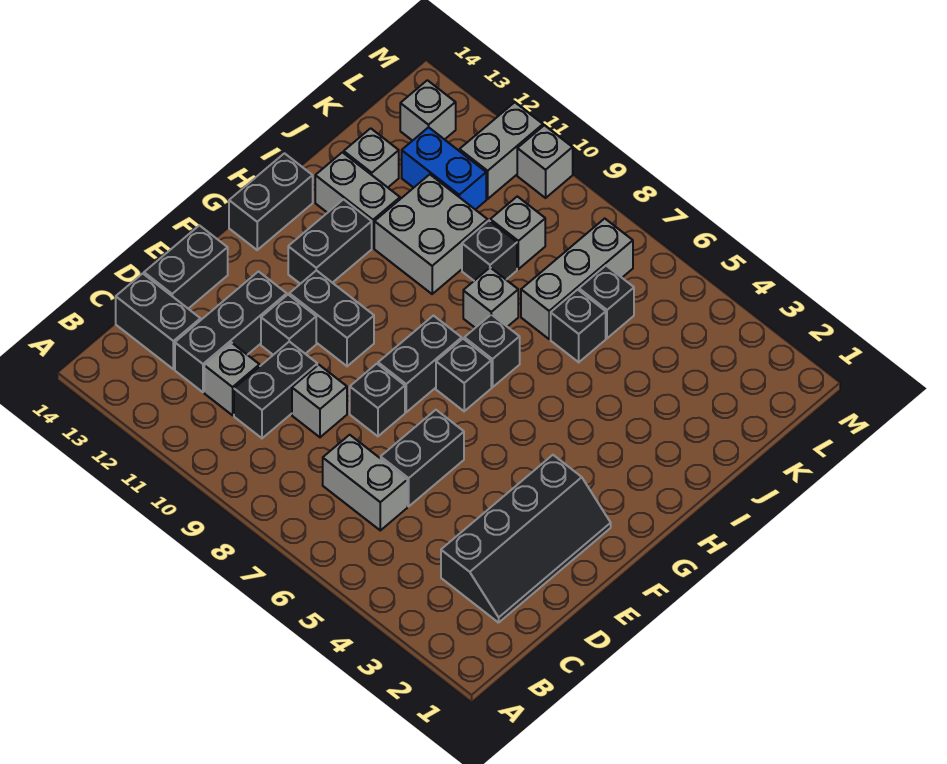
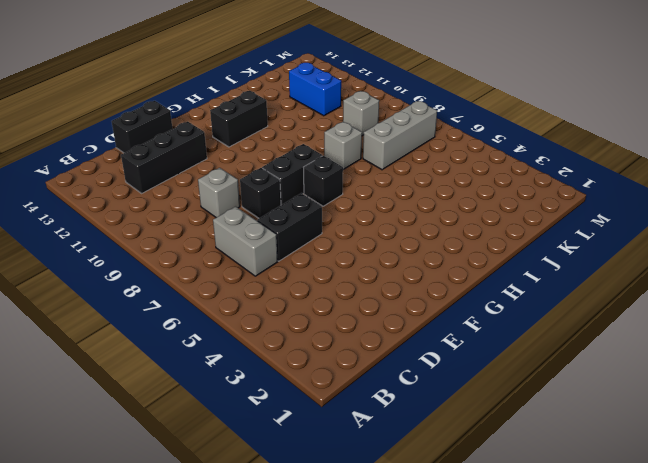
none -> black 2x4 slope [441,455,611,623]
none -> black 1x2 brick [234,342,317,438]
none -> grey 1x1 brick [204,343,260,415]
none -> black 1x2 brick [116,273,200,369]

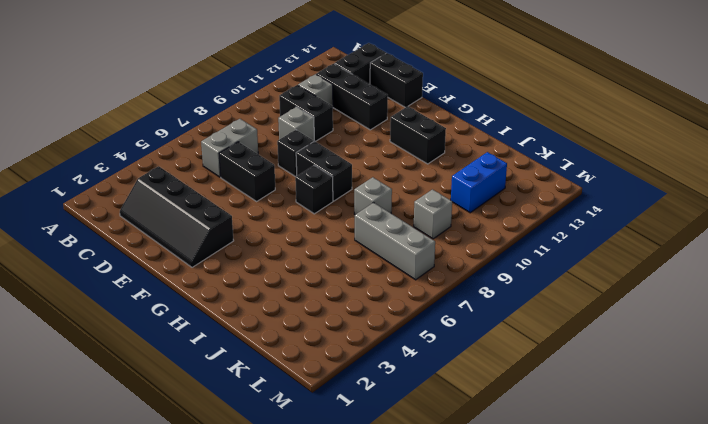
none -> black 1x1 brick [261,295,316,355]
none -> black 1x2 brick [289,270,374,366]
none -> black 1x2 brick [229,153,313,250]
none -> black 1x1 brick [464,315,520,387]

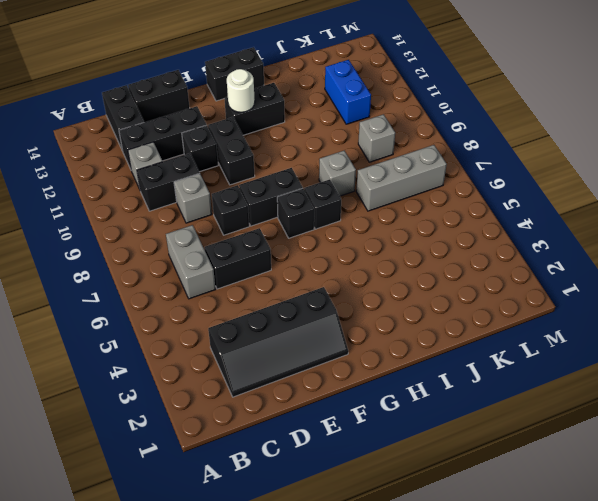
white 1x1 round brick [227,69,255,112] -> none
none -> grey 2x2 brick [374,174,488,294]
none -> grey 1x2 brick [315,152,400,248]
none -> black 1x1 brick [551,290,606,362]
none -> black 1x1 brick [462,221,517,281]

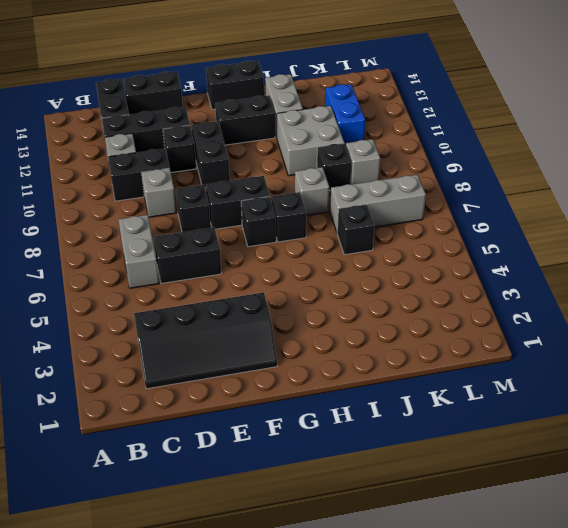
none -> grey 1x1 brick [344,128,399,187]
none -> black 1x1 brick [579,266,634,338]
none -> grey 1x2 brick [460,102,543,199]
none -> grey 1x1 brick [400,80,456,141]

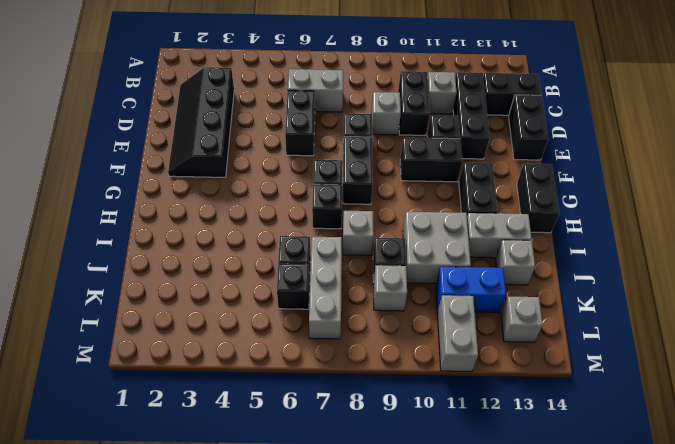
none -> grey 1x1 brick [517,125,573,198]

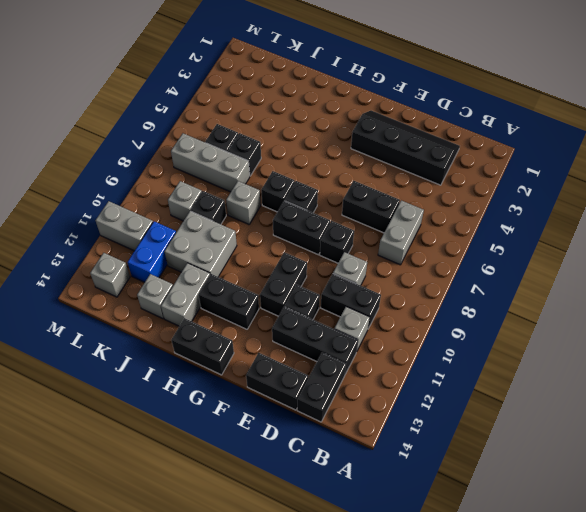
none -> grey 1x1 brick [517,125,573,198]

